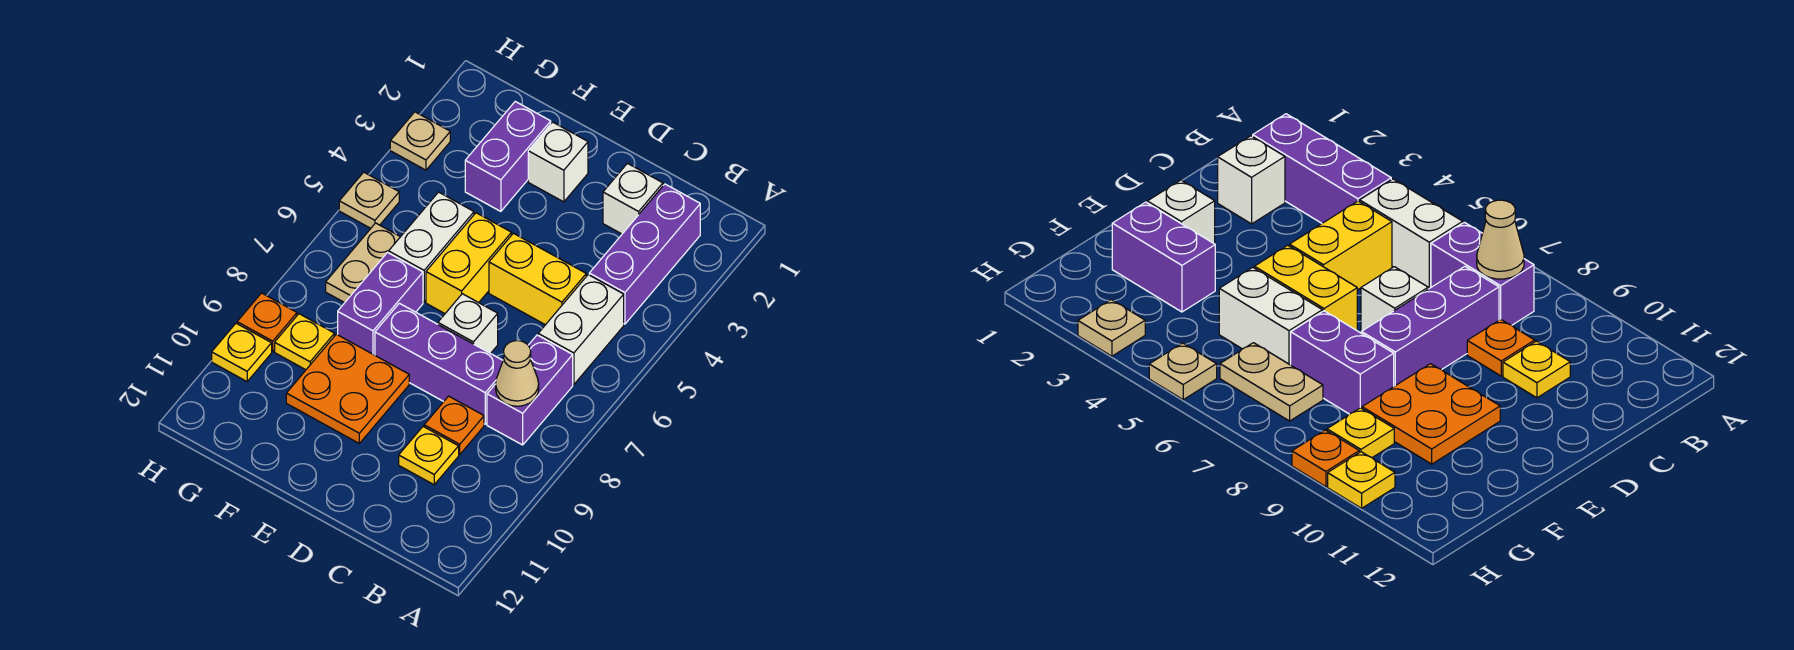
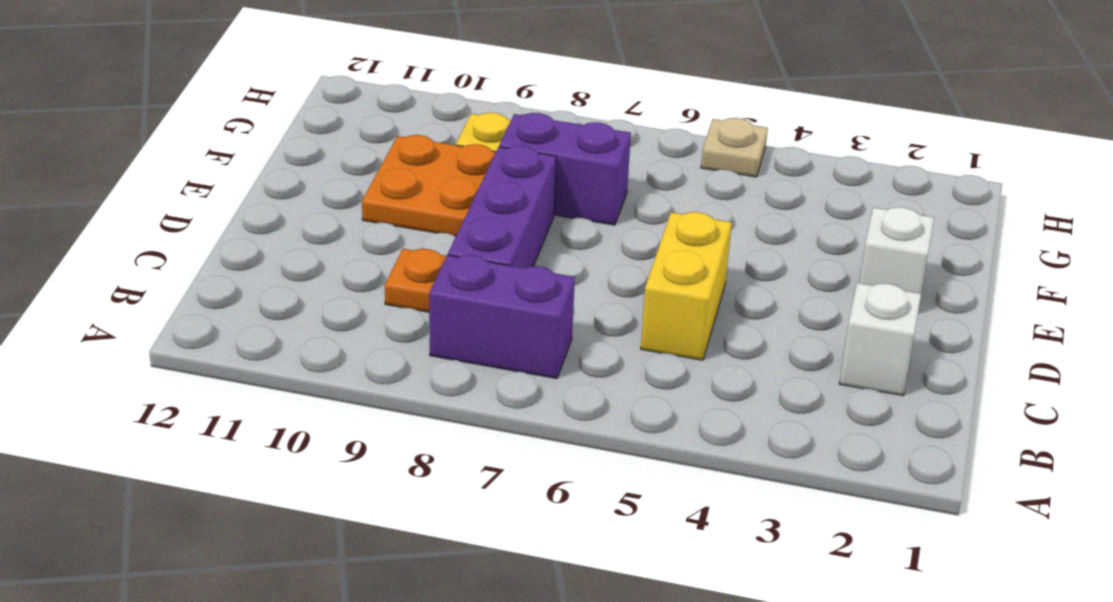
none -> purple 1x3 brick [589,184,700,324]
none -> white 1x2 brick [538,275,624,385]
none -> yellow 1x1 plate [399,427,459,485]

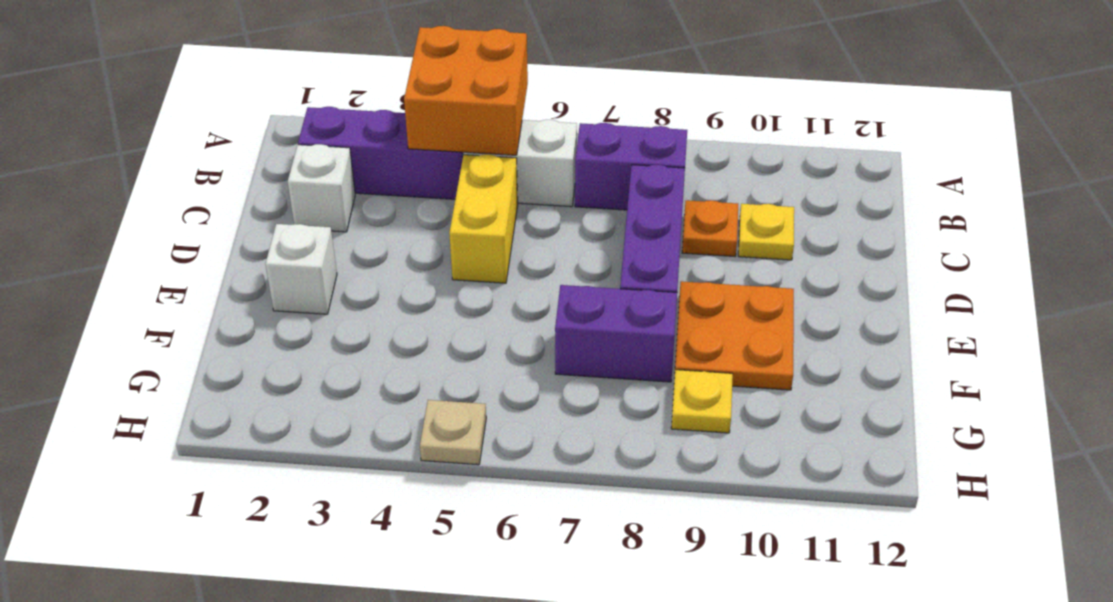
orange 2x2 brick [404,26,528,155] -> none
none -> white 1x1 brick [438,294,498,354]
none -> yellow 1x2 brick [426,213,512,313]
none -> purple 1x2 brick [465,102,551,211]

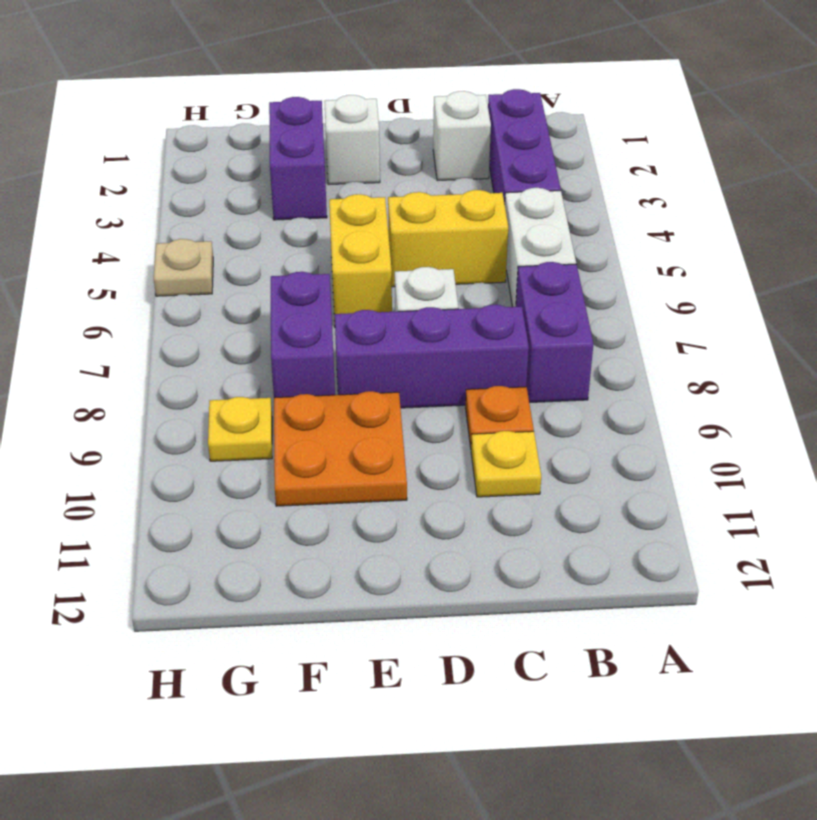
none -> white 1x2 brick [389,192,474,302]
none -> tan 1x2 plate [326,223,400,303]
none -> tan 1x1 plate [390,112,450,170]

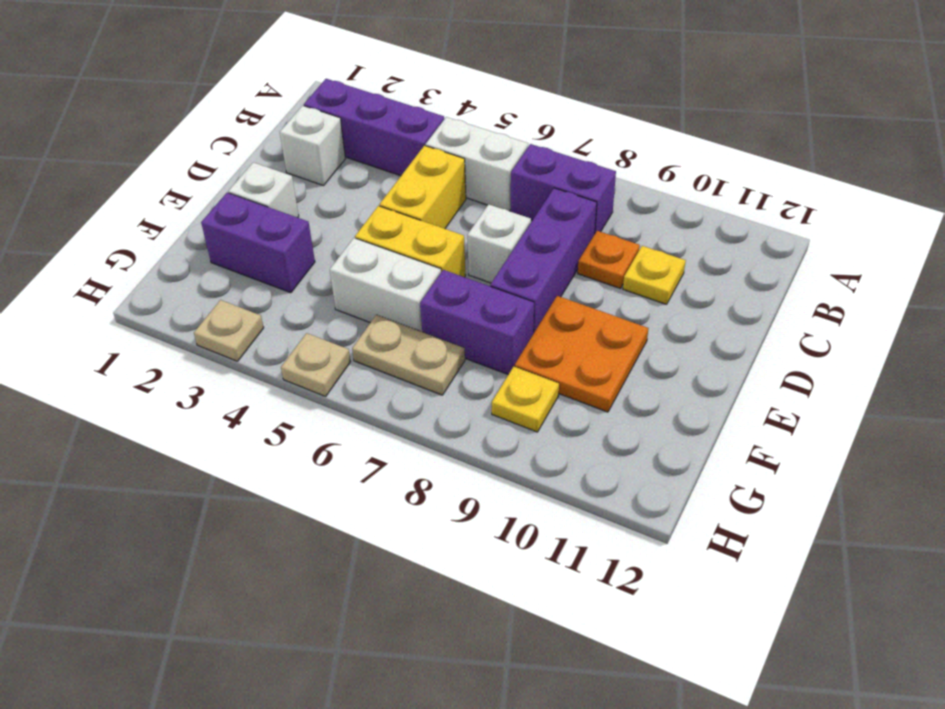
none -> orange 1x1 plate [237,293,297,351]
none -> yellow 1x1 plate [212,323,272,381]
none -> tan 1x1 cone [496,341,539,406]

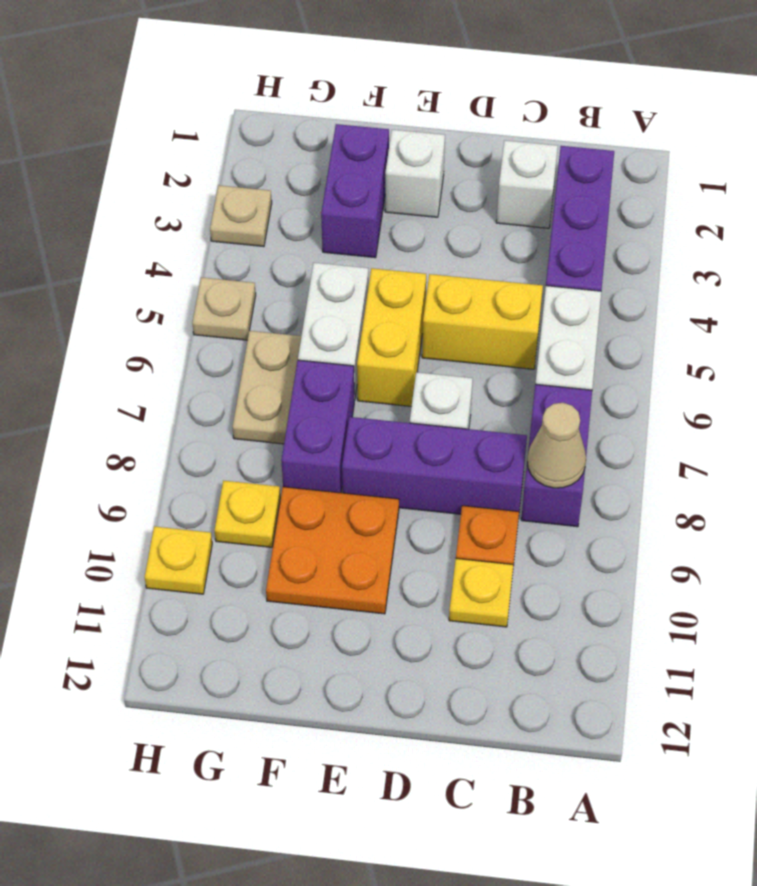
none -> orange 1x1 plate [237,293,297,351]

